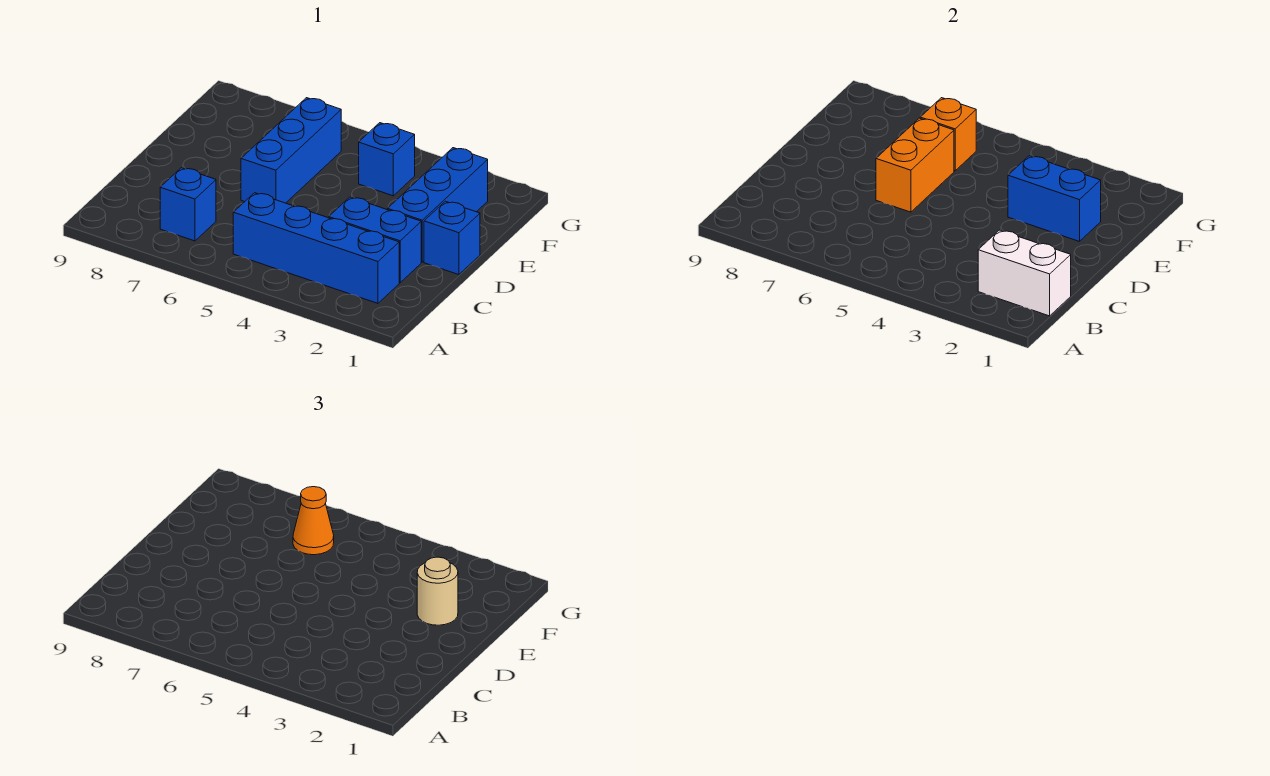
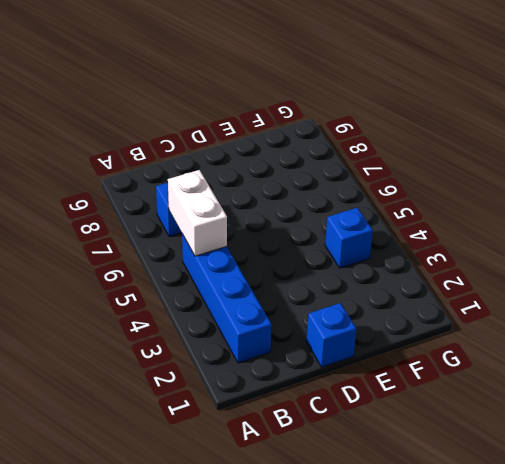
white 1x2 brick [168,170,227,256] -> white 1x2 brick moved to [978,230,1071,316]
none -> blue 1x2 brick [329,197,421,283]
none -> blue 1x3 brick [388,148,488,262]
none -> blue 1x3 brick [241,98,341,203]

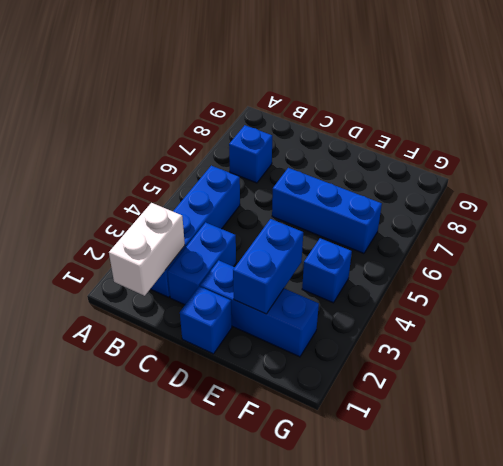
none -> orange 1x2 brick [876,118,954,212]
none -> orange 1x1 brick [920,98,976,171]
none -> tan 1x1 round brick [417,557,458,625]

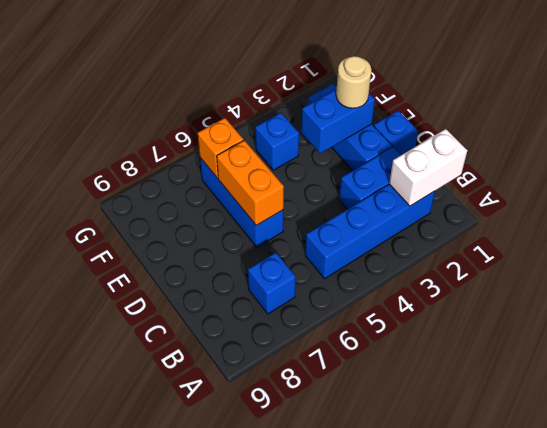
none -> orange 1x1 cone [293,487,334,555]

